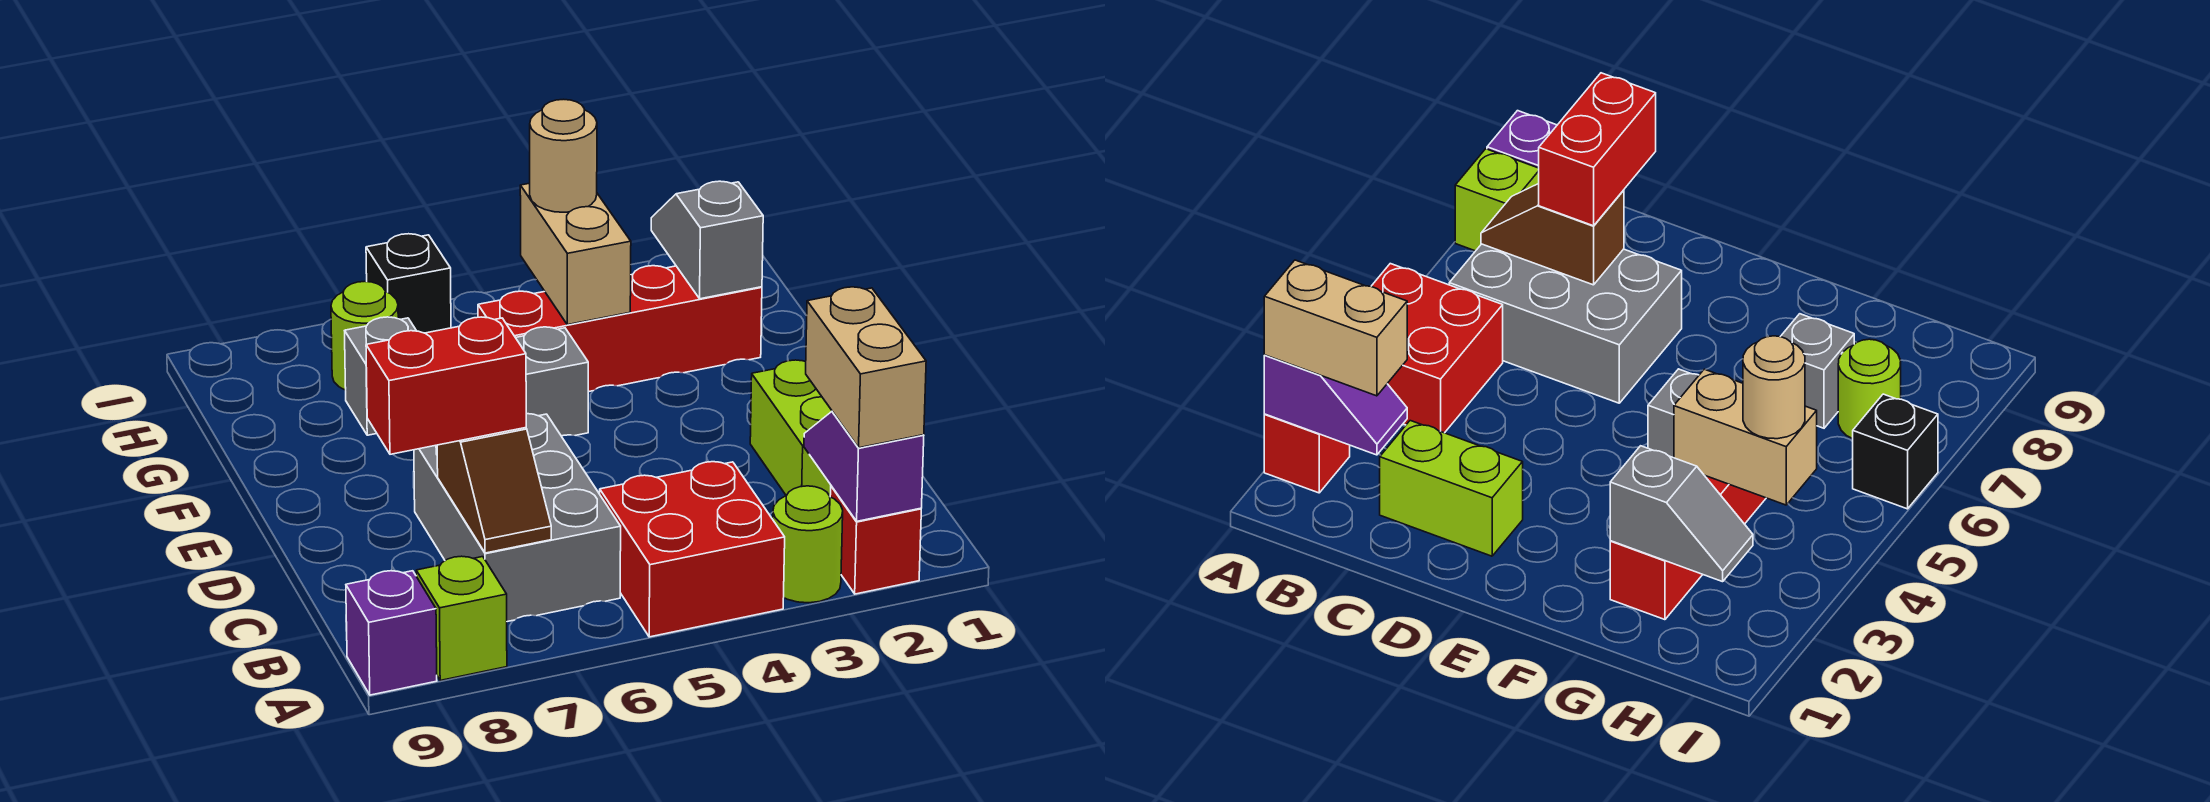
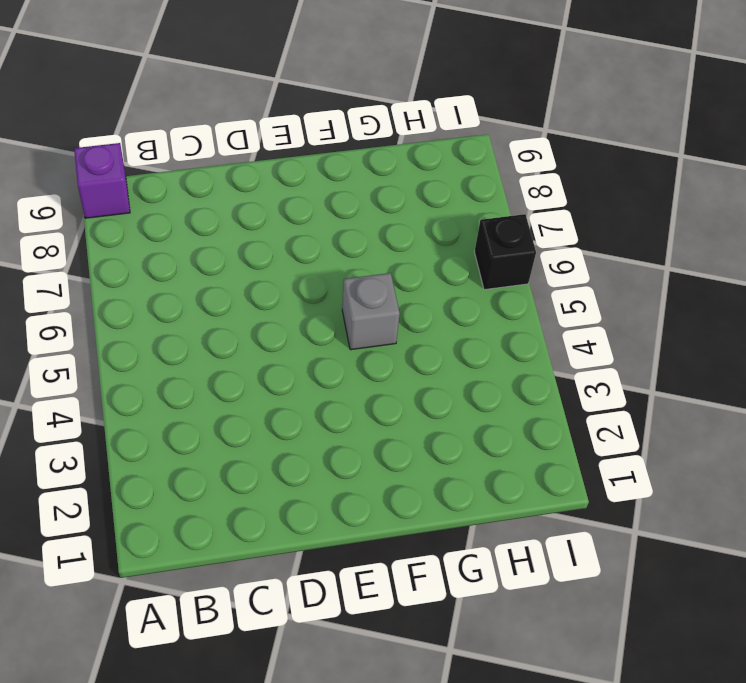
none -> red 1x1 brick [830,486,921,594]
none -> lime 1x1 round brick [773,486,843,603]
none -> red 2x2 brick [600,462,785,637]

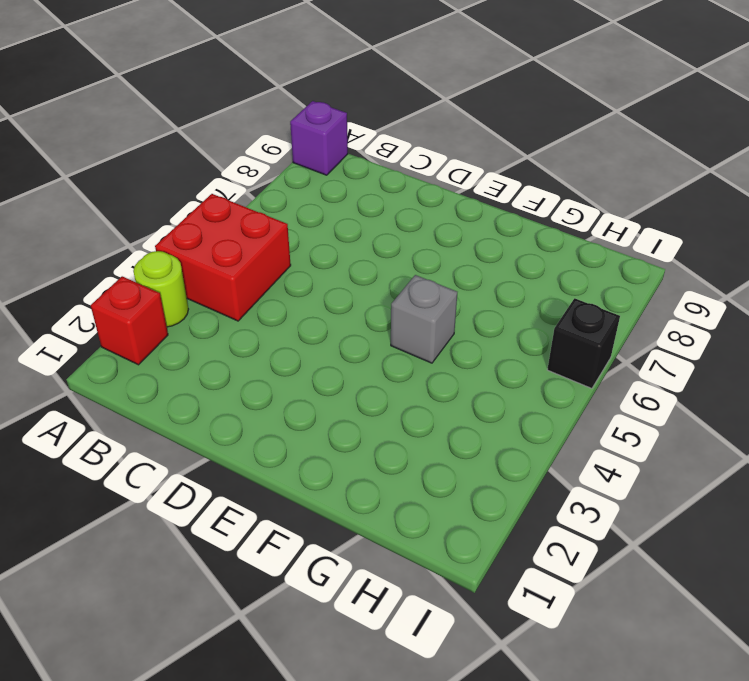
none -> lime 1x1 brick [416,556,507,680]
none -> grey 2x3 brick [414,414,621,622]
none -> lime 1x2 brick [750,360,832,496]

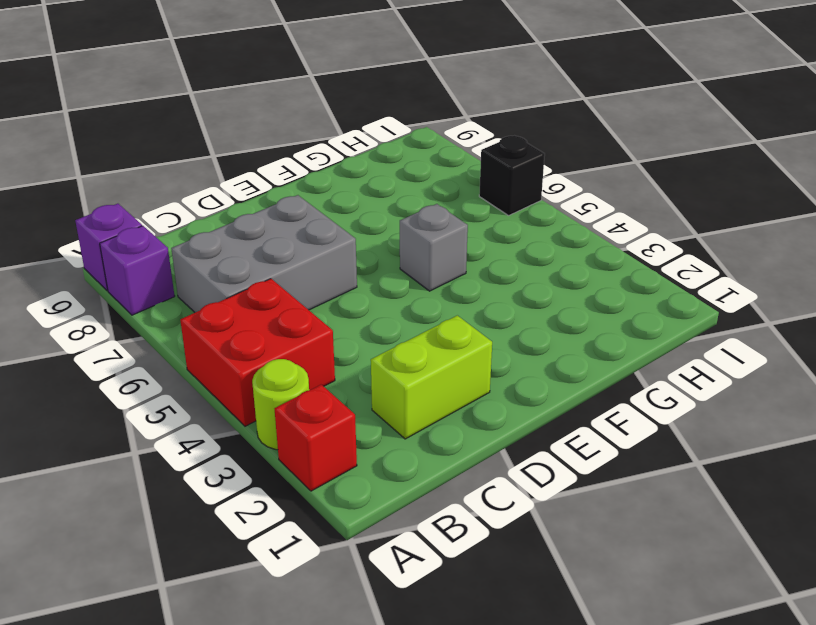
purple 1x1 brick [100,226,175,315] -> lime 1x1 brick [416,556,507,680]
none -> red 1x4 brick [478,266,762,392]
none -> grey 1x1 brick [345,317,416,435]
none -> lime 1x1 round brick [331,281,398,390]

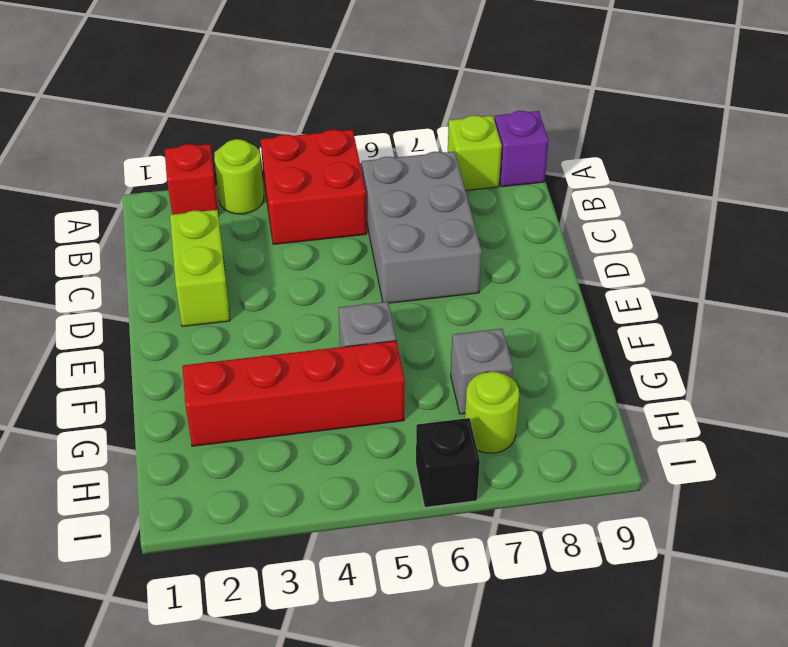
none -> purple 1x2 slope [804,412,924,521]
none -> brown 1x2 slope [437,428,551,553]
none -> grey 1x2 slope [651,181,763,299]

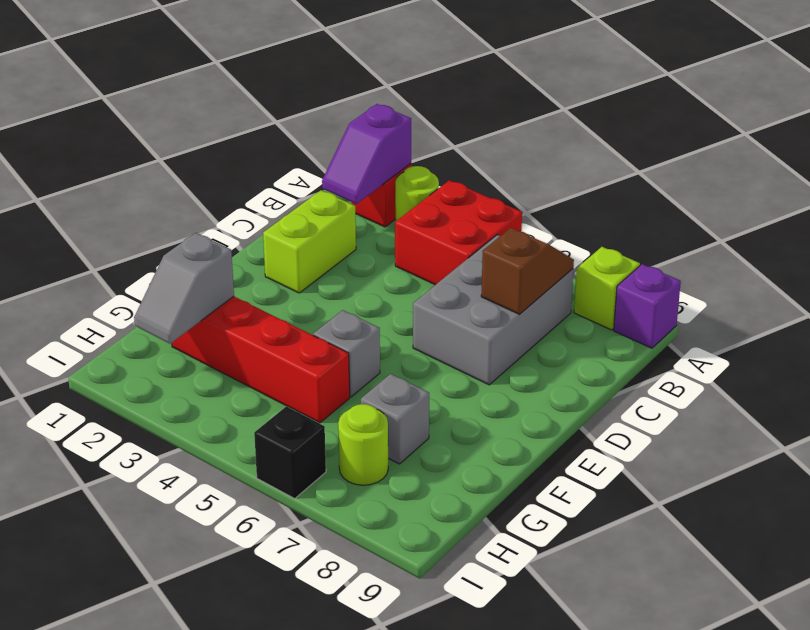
none -> tan 1x2 brick [520,183,631,325]
none -> tan 1x2 brick [806,287,926,448]
none -> red 1x2 brick [366,317,526,454]

